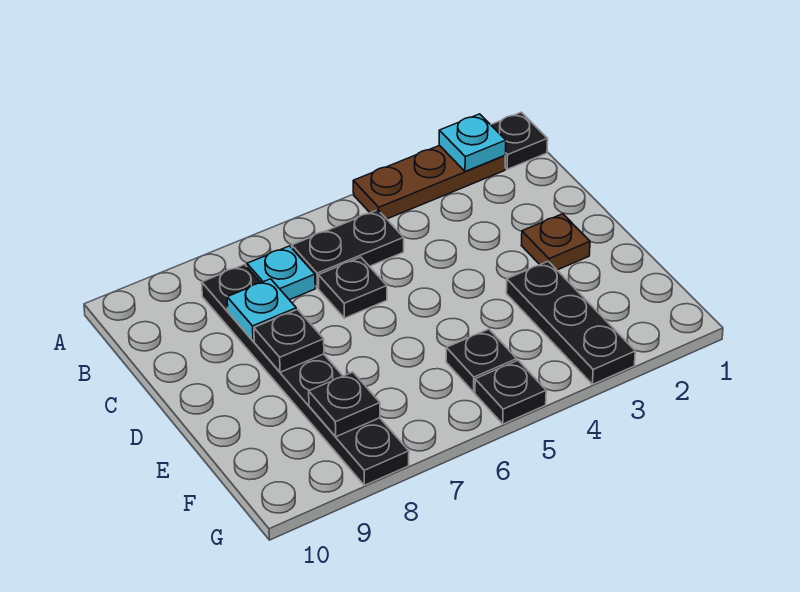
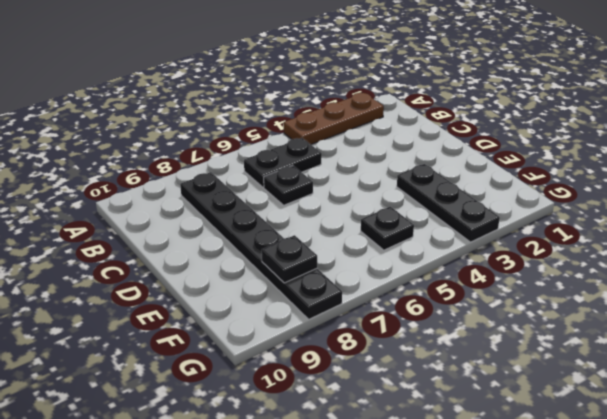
none -> black 1x1 plate [491,112,548,169]
none -> cyan 1x1 plate [247,246,315,300]
none -> brown 1x1 plate [521,214,590,270]

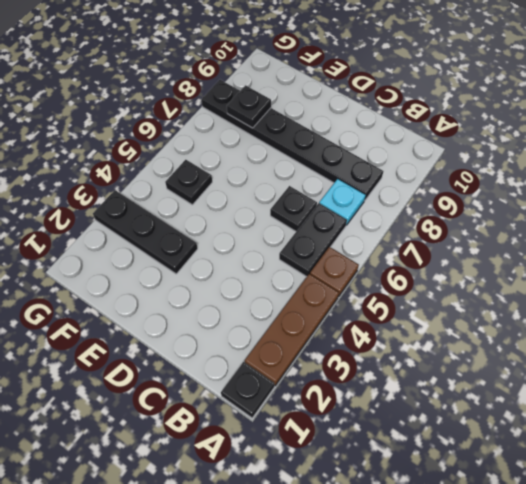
brown 1x1 plate [310,247,359,297] -> brown 1x1 plate moved to [521,214,590,270]
none -> black 1x1 plate [475,360,546,424]
none -> cyan 1x1 plate [439,114,506,171]
none -> cyan 1x1 plate [227,279,296,341]

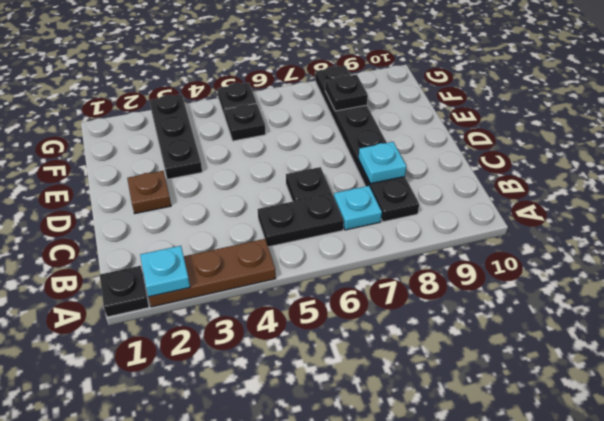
none -> black 1x1 plate [254,309,324,372]

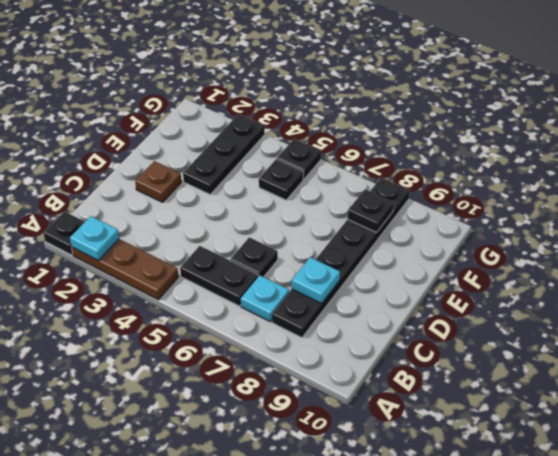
none -> black 1x1 plate [254,309,324,372]

